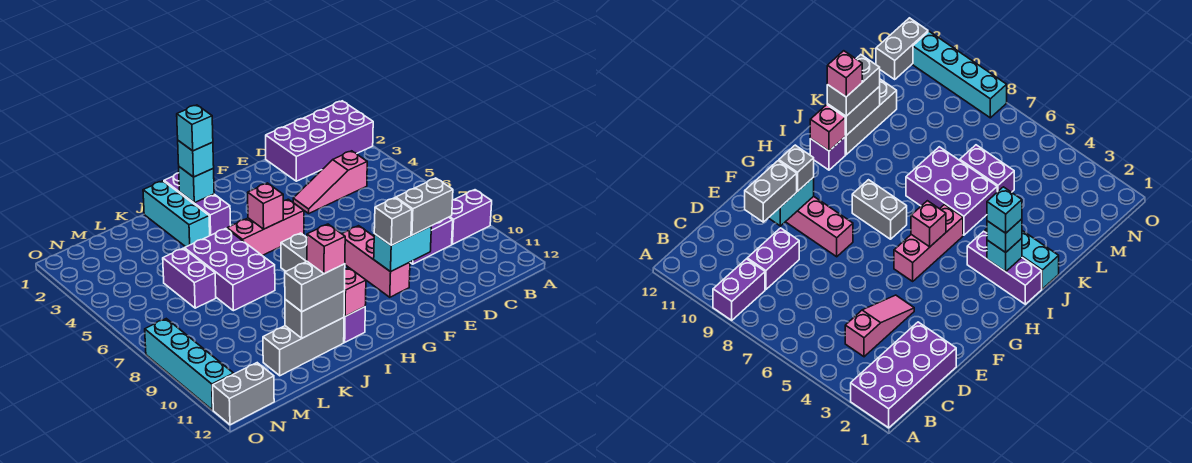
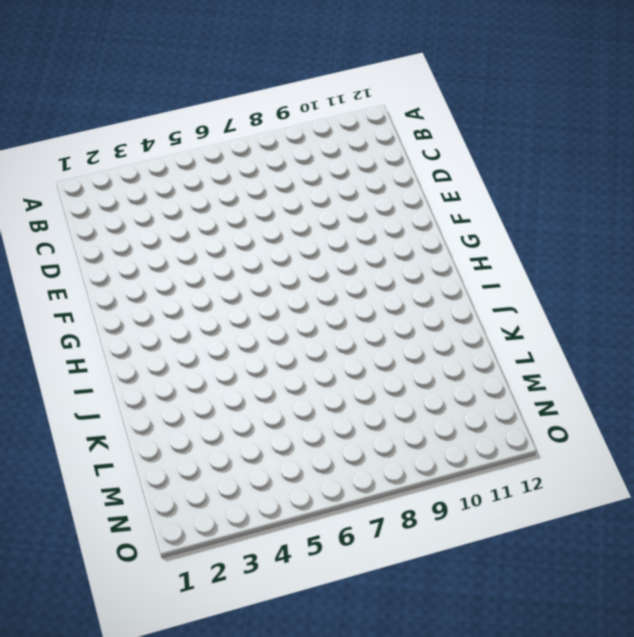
none -> purple 2x4 brick [266,101,373,181]
none -> purple 1x2 brick [449,190,492,244]
none -> pink 1x3 slope [293,151,367,213]

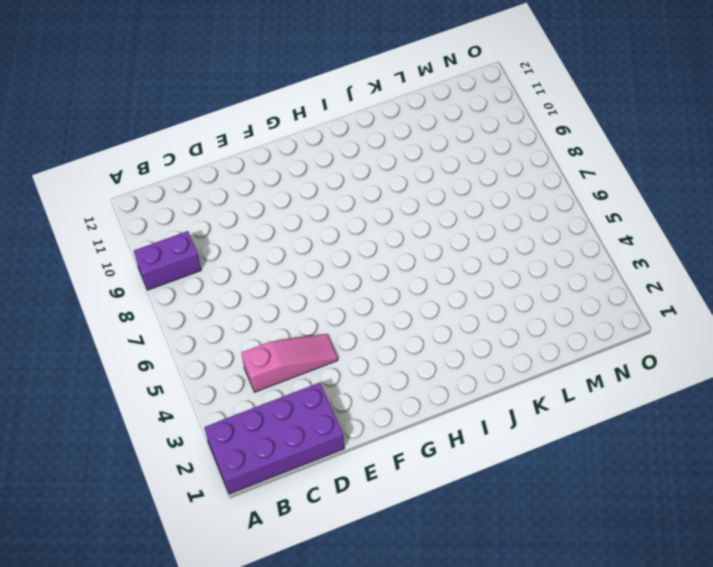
none -> purple 1x2 brick [410,217,453,264]
none -> pink 1x3 brick [342,226,410,297]
none -> pink 1x3 brick [227,199,304,256]

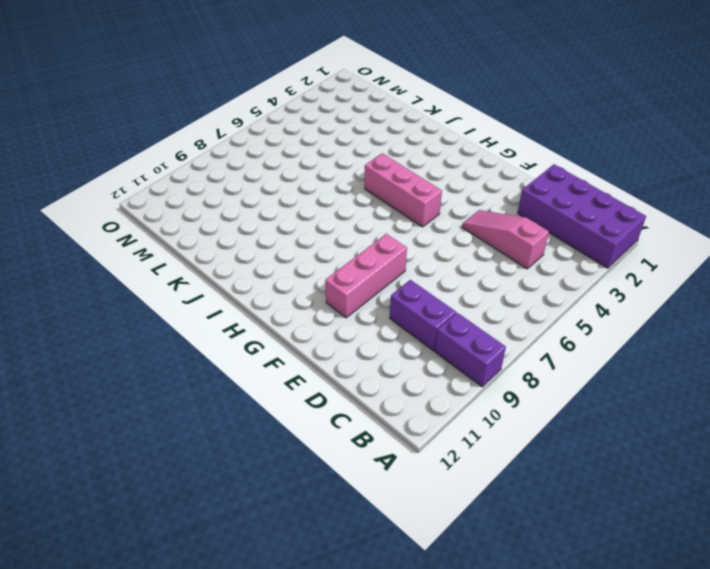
none -> grey 1x2 brick [281,233,307,271]
none -> purple 1x3 brick [164,173,231,235]
none -> purple 1x1 brick [344,307,365,342]

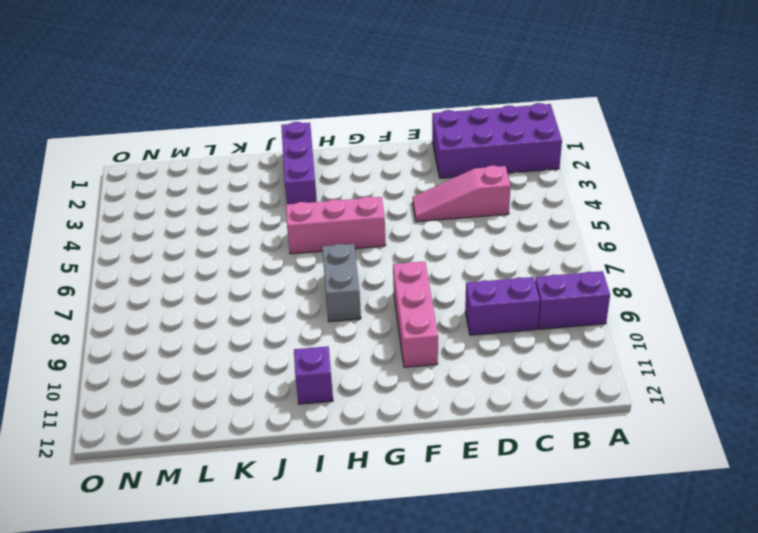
none -> cyan 1x3 brick [143,181,210,247]
none -> purple 2x3 brick [184,229,275,311]
none -> grey 1x3 brick [263,317,344,376]

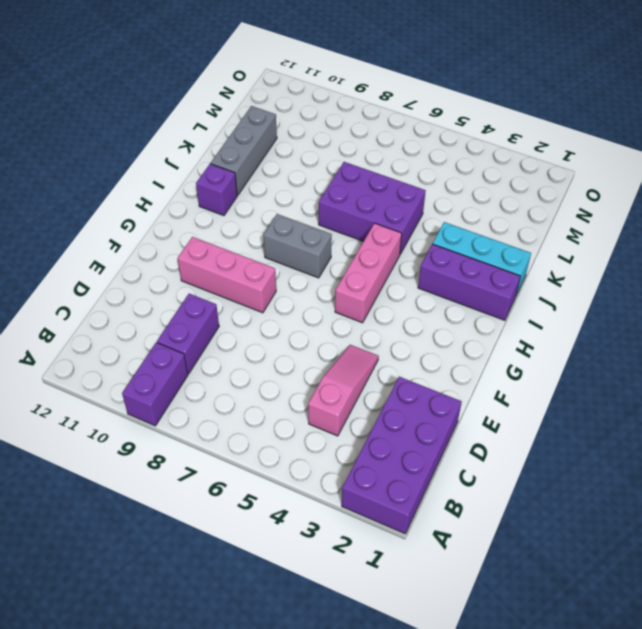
none -> purple 1x2 brick [163,248,216,308]
none -> grey 1x2 brick [213,363,274,425]
none -> cyan 1x4 brick [145,319,234,410]

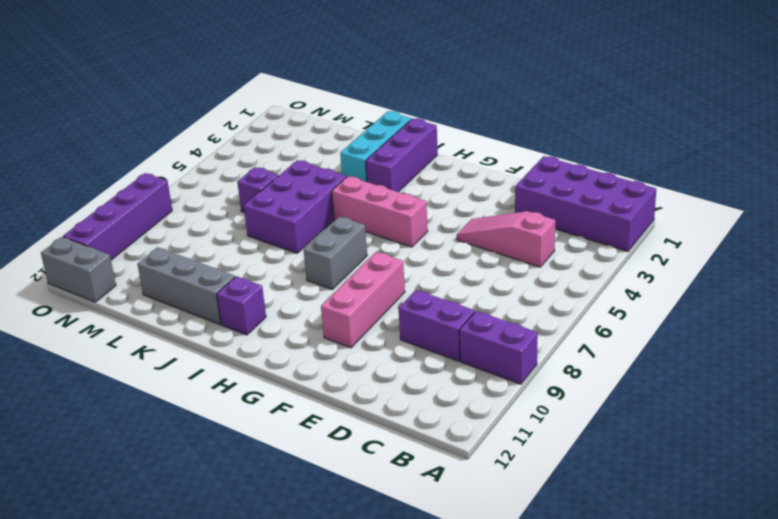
purple 1x1 brick [237,167,278,212] -> purple 1x2 brick [163,248,216,308]
purple 1x4 brick [63,173,172,260] -> cyan 1x4 brick [145,319,234,410]
none -> cyan 1x2 brick [374,226,431,272]
none -> pink 1x1 brick [248,183,283,229]
none -> cyan 1x1 brick [179,167,214,203]

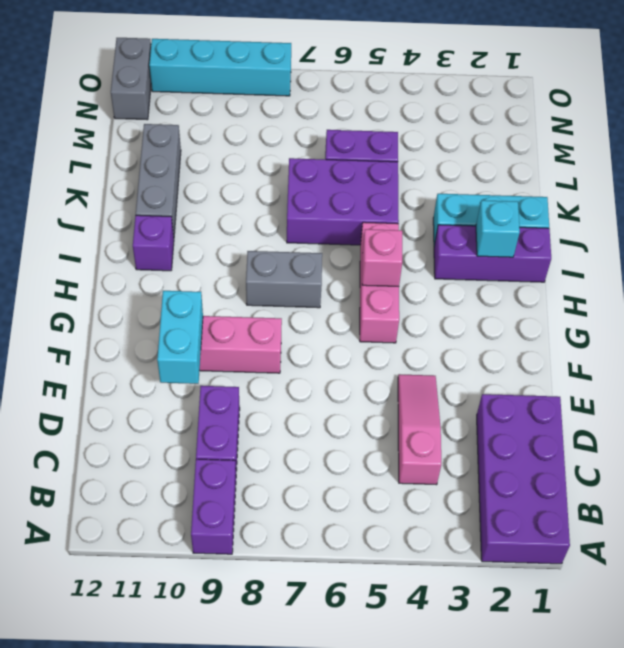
none -> pink 1x1 brick [344,268,366,316]
none -> grey 1x2 brick [285,291,344,338]
none -> grey 1x2 brick [396,178,453,235]

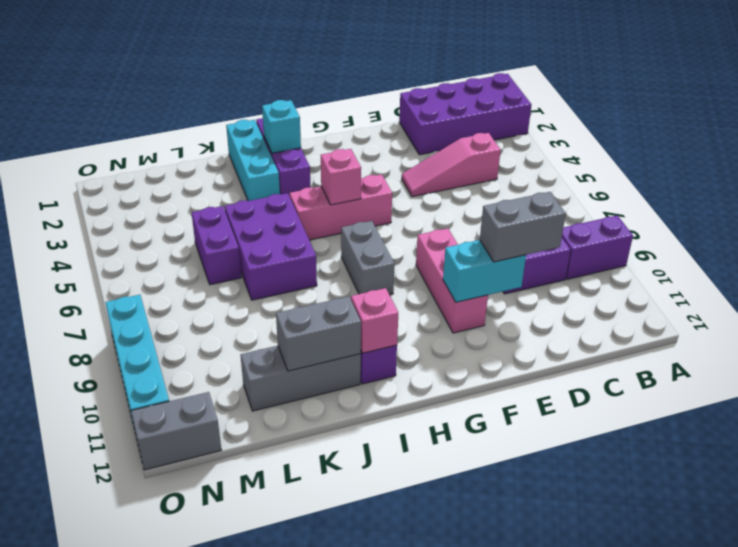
none -> grey 1x1 brick [374,198,412,245]
none -> cyan 1x1 brick [178,141,214,177]
none -> grey 1x2 brick [285,261,345,312]

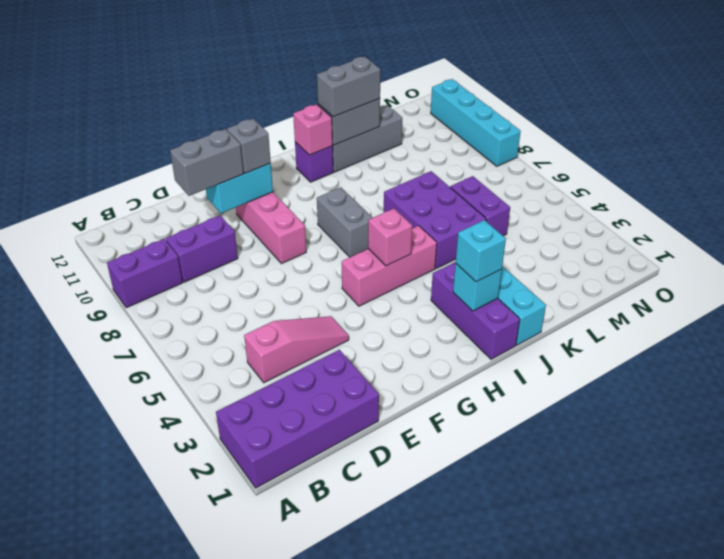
none -> grey 1x2 brick [213,363,274,425]
none -> cyan 1x1 brick [177,105,213,151]
none -> pink 1x1 brick [307,224,345,274]

